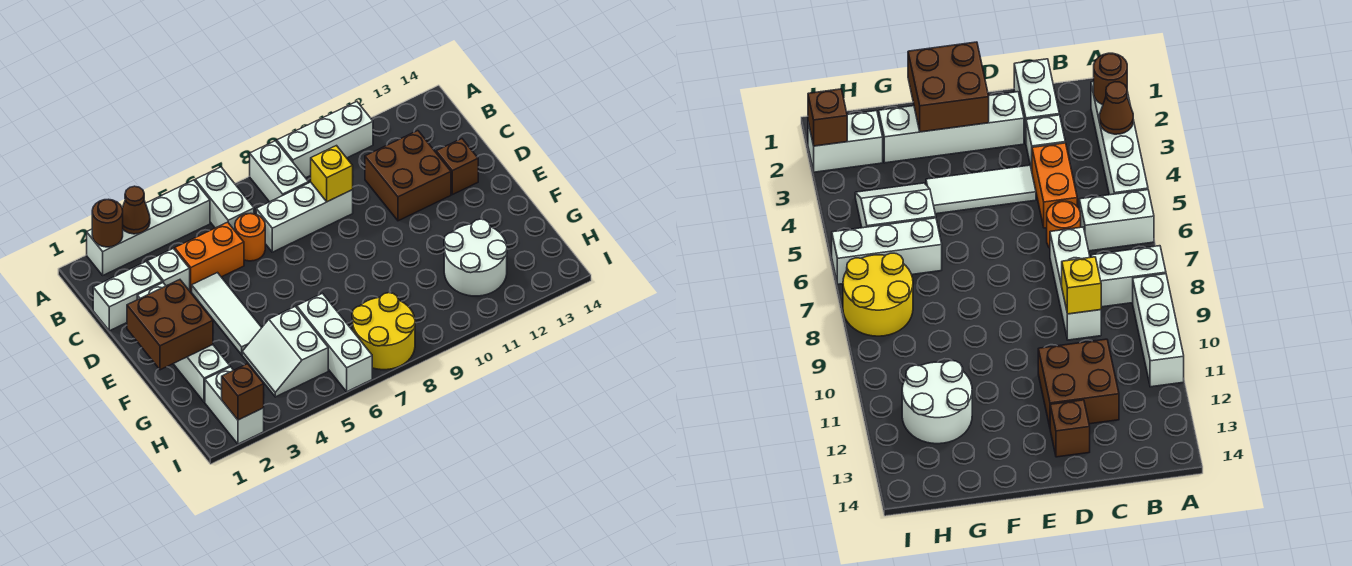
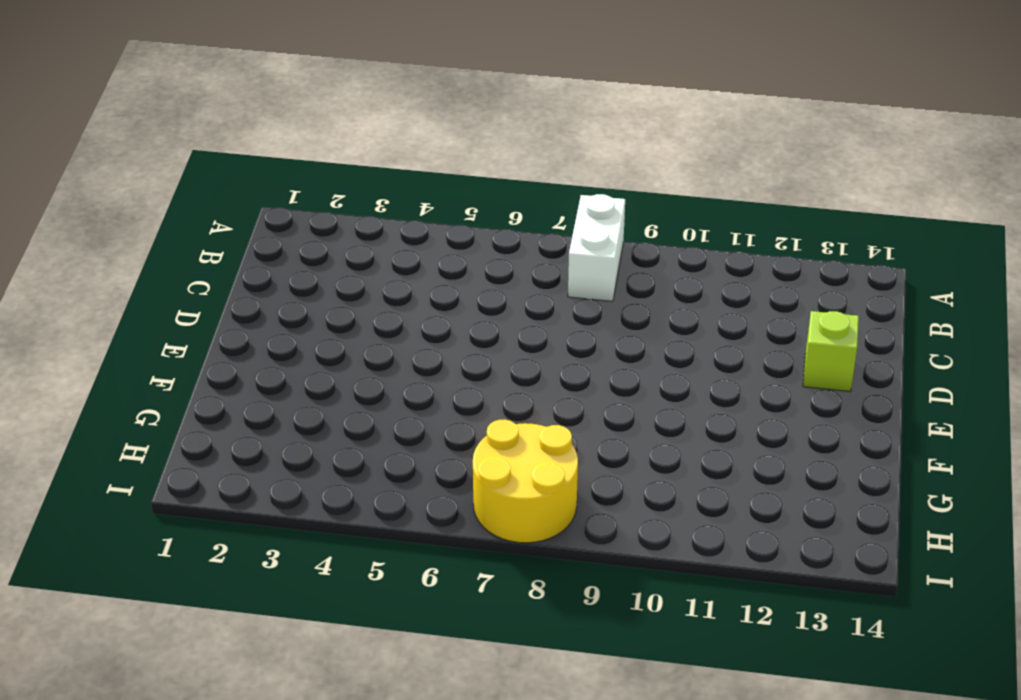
lime 1x1 brick [803,311,859,392] -> brown 1x1 brick [436,139,478,195]
none -> white 1x4 brick [87,180,210,275]
none -> white 1x2 brick [195,167,254,230]
none -> white 1x3 brick [277,102,373,178]

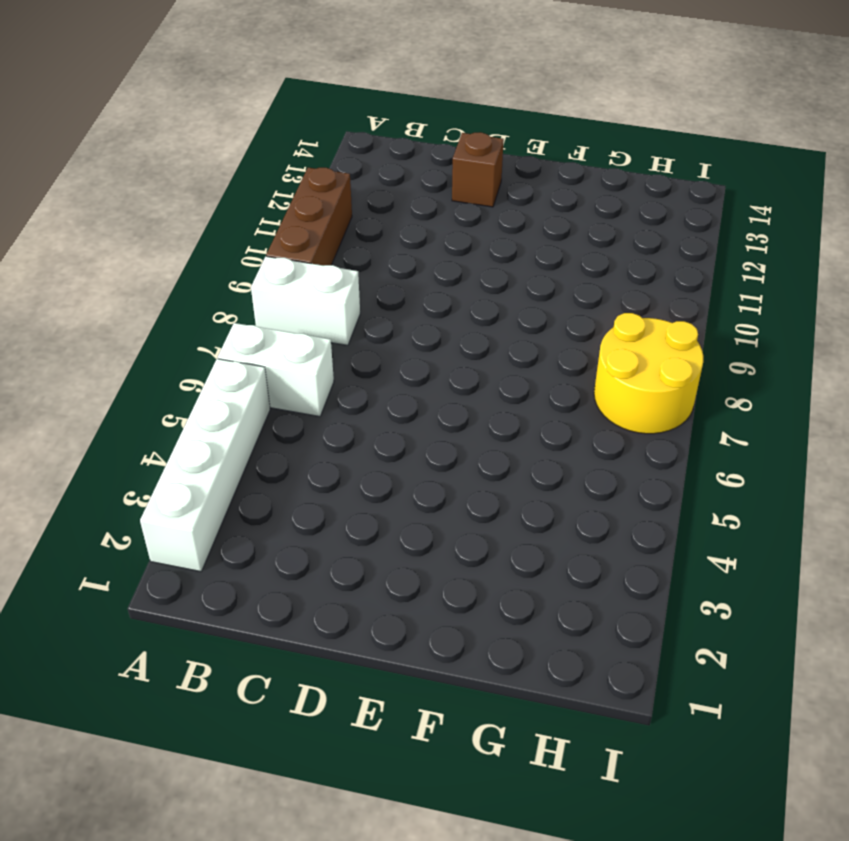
brown 1x3 brick [266,168,352,266] -> white 1x3 brick [277,102,373,178]
none -> white 1x2 brick [93,262,162,331]
none -> white 1x1 brick [148,248,190,291]
none -> orange 1x2 brick [175,222,244,291]

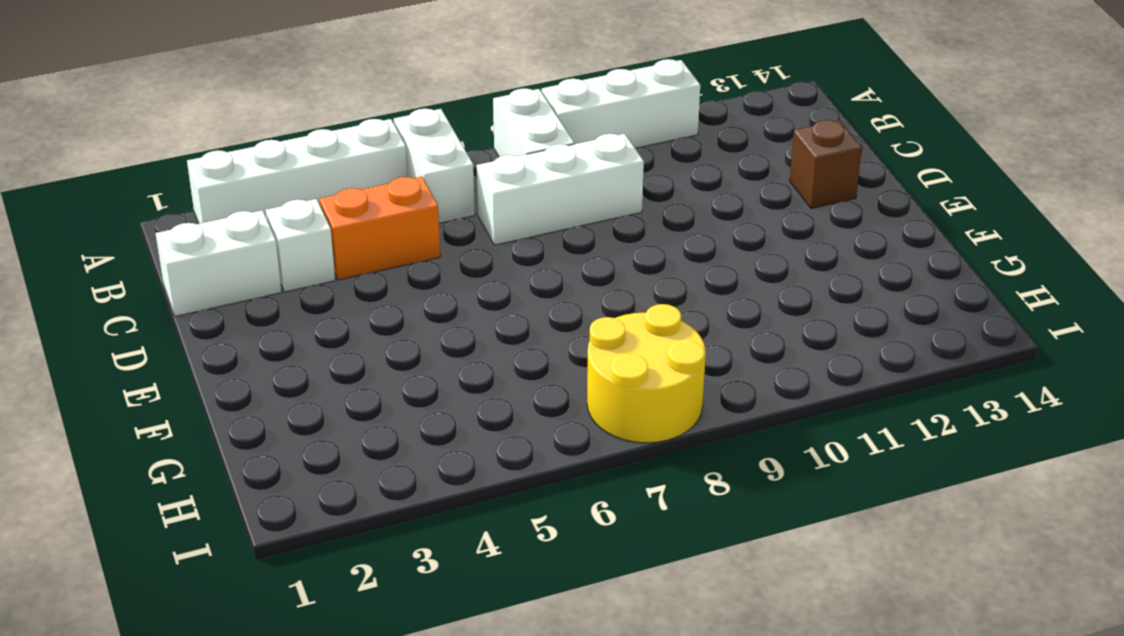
none -> orange 1x1 round brick [235,214,265,261]
none -> brown 2x2 brick [365,131,451,221]
none -> white 1x4 brick [137,283,230,402]

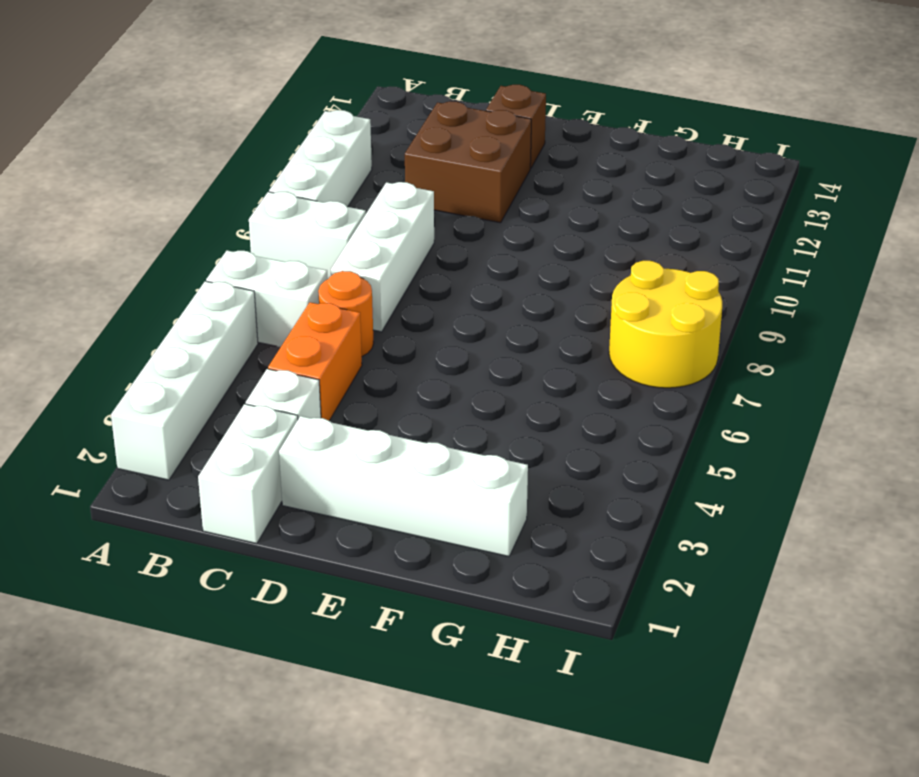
none -> white 1x3 tile [192,273,262,355]
none -> white 2x2 slope [242,307,328,397]
none -> white 1x3 brick [297,293,372,392]

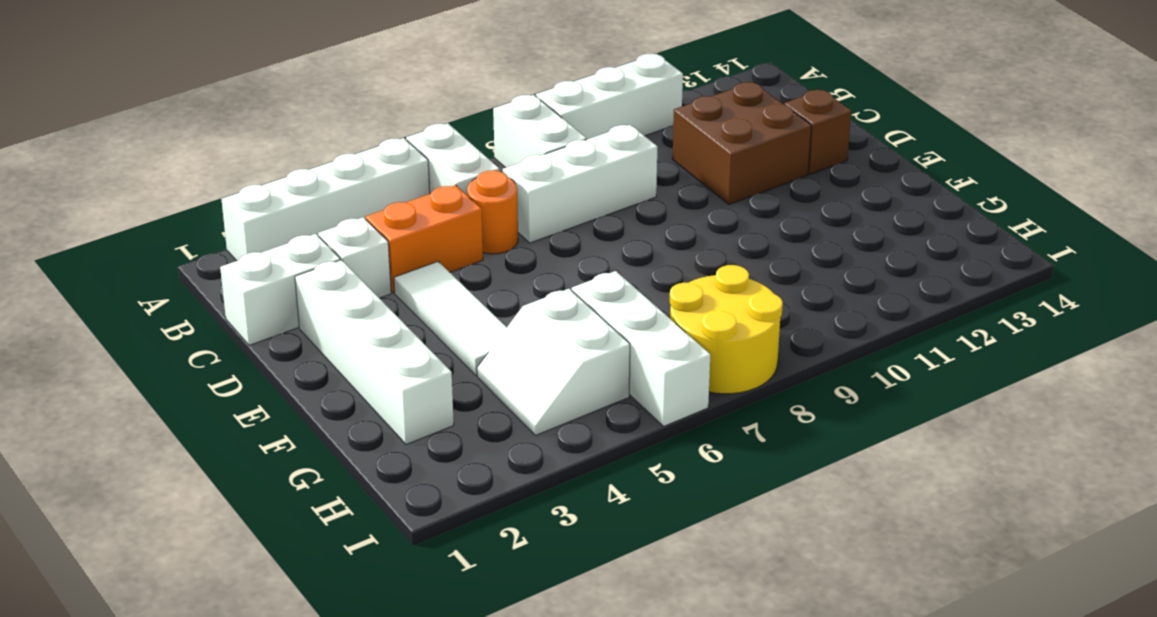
none -> white 2x2 round brick [444,219,507,296]
none -> white 1x2 brick [205,367,264,444]
none -> brown 1x1 round brick [92,200,123,247]

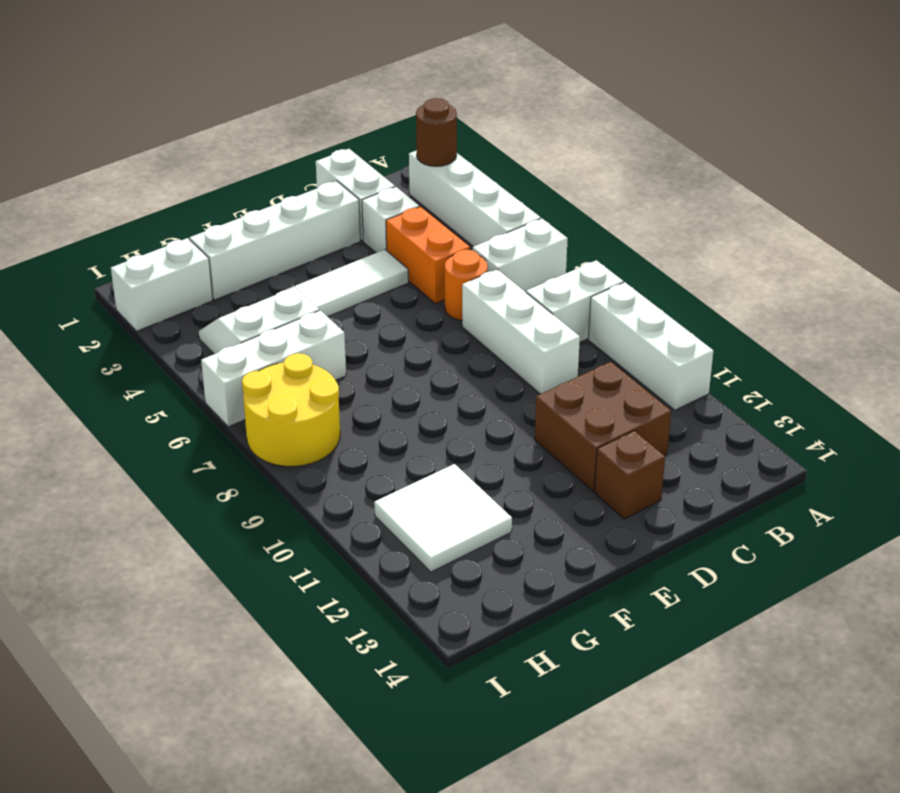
white 2x2 tile [374,464,512,572] -> white 2x2 round brick [444,219,507,296]
none -> brown 1x1 cone [122,186,150,234]
none -> yellow 1x1 brick [311,146,353,202]
none -> brown 2x2 brick [127,280,213,370]

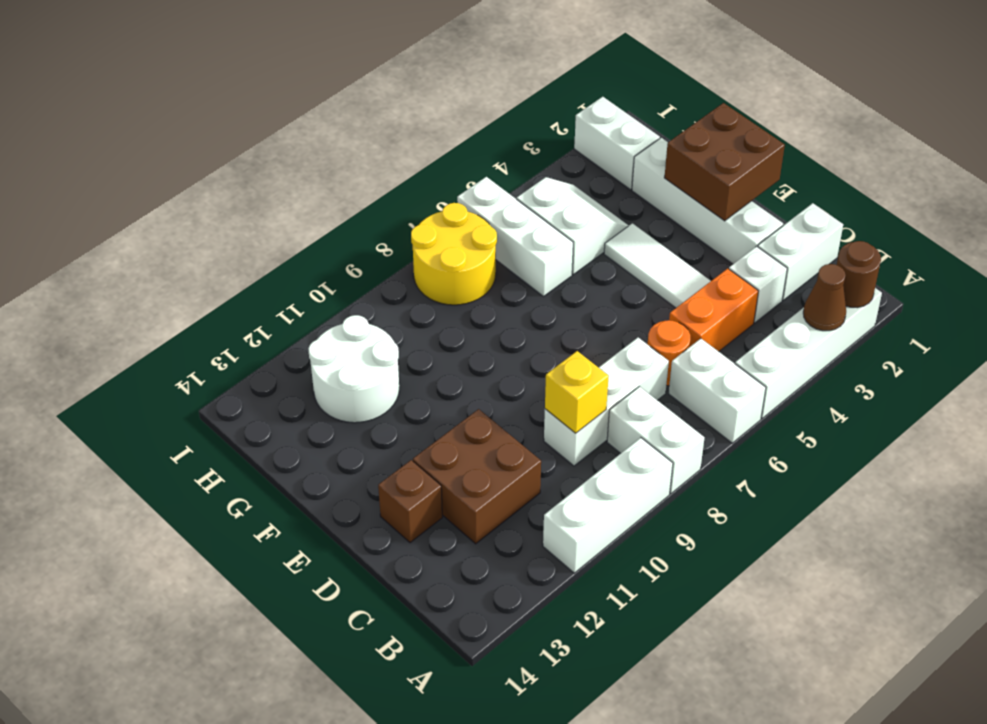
none -> brown 1x1 brick [222,364,264,420]

